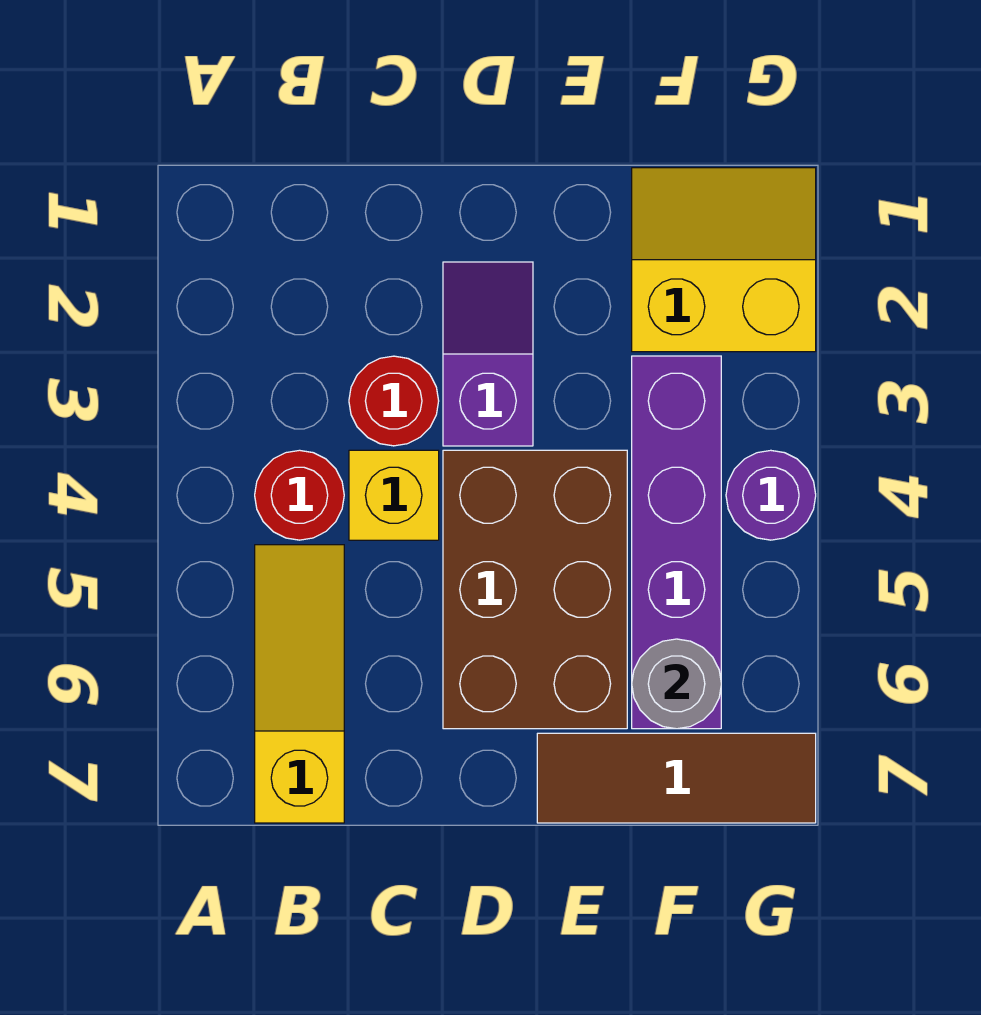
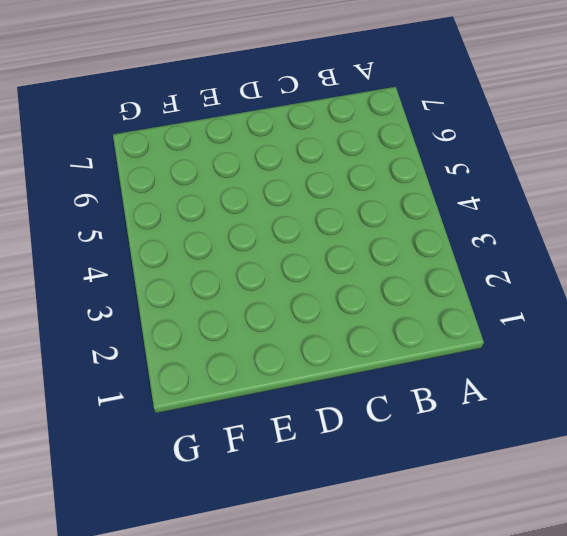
none -> red 1x1 round brick [255,450,344,540]
none -> yellow 1x3 slope [255,545,344,823]

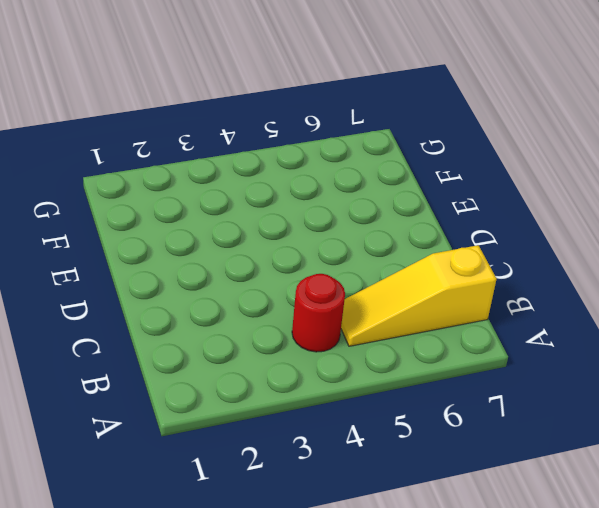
none -> red 1x1 round brick [349,356,439,446]
none -> yellow 1x1 brick [349,450,439,540]

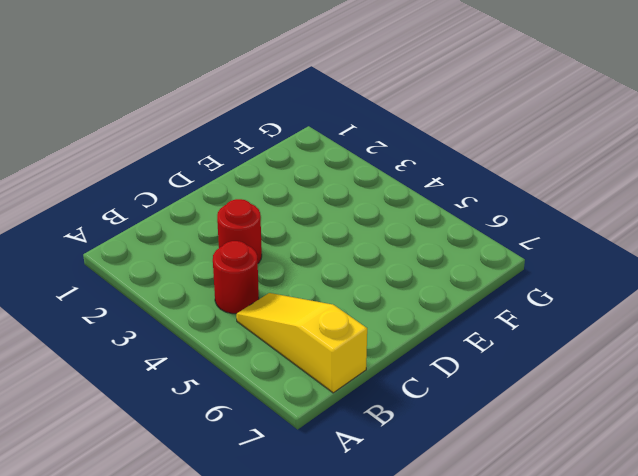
none -> yellow 1x1 brick [349,450,439,540]
none -> purple 1x2 slope [443,262,533,446]

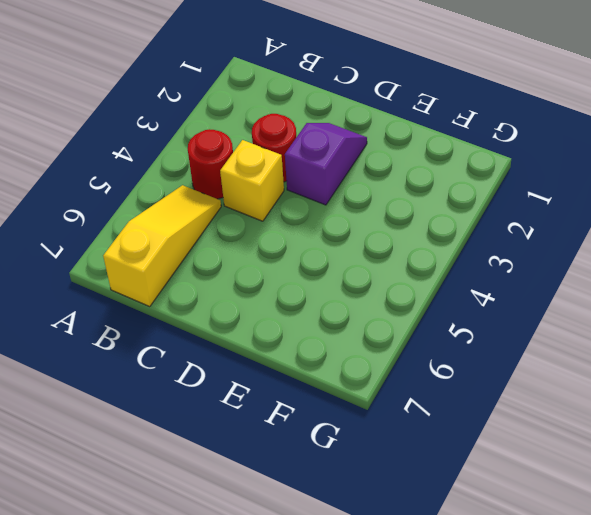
none -> brown 2x3 brick [443,450,627,729]
none -> brown 1x3 tile [537,733,816,823]

